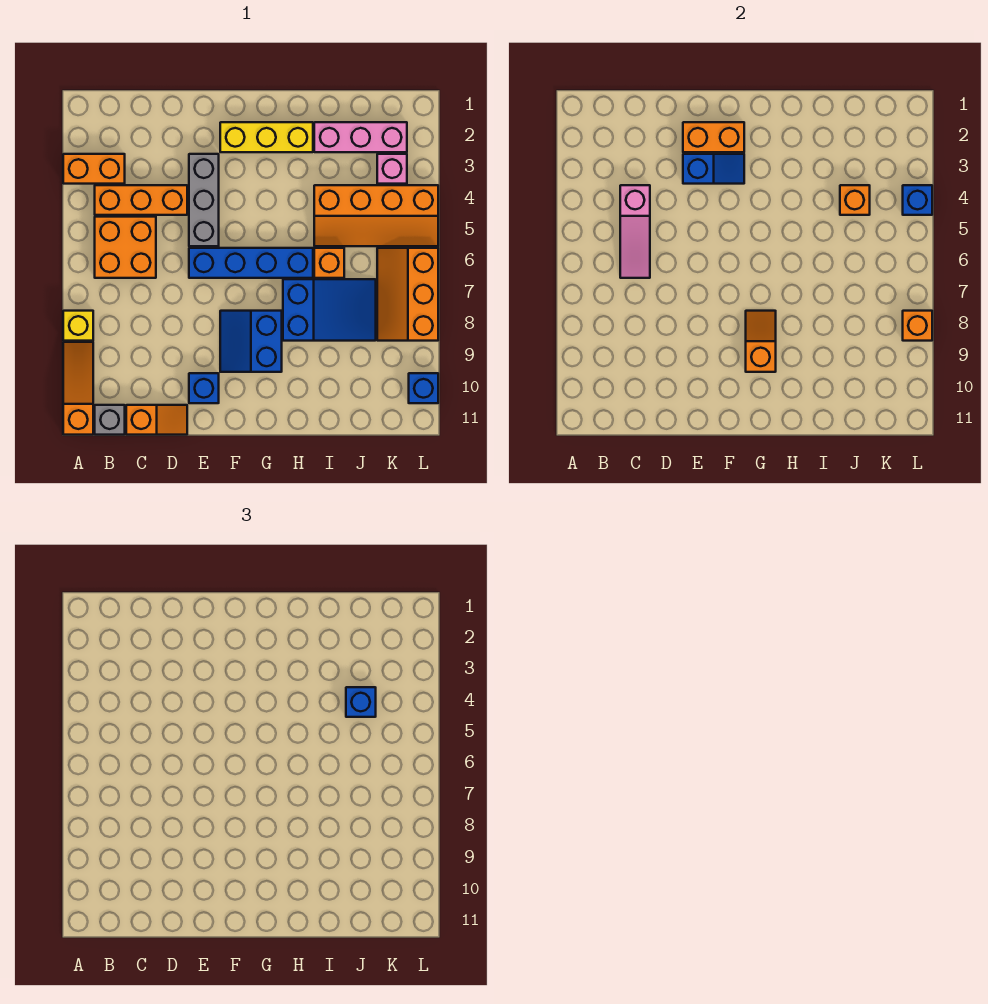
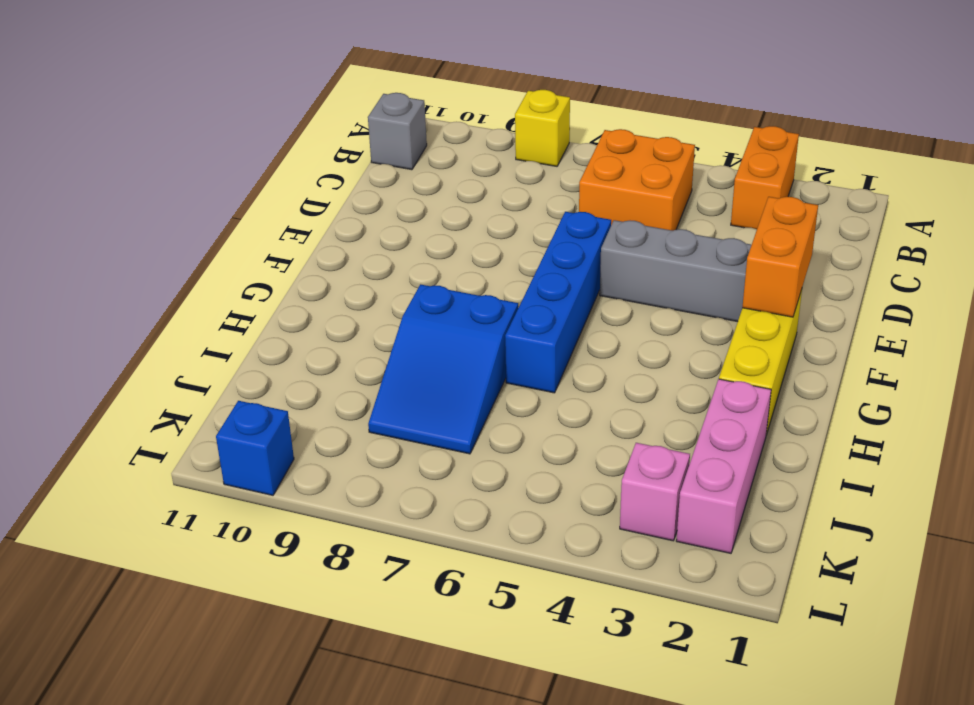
none -> orange 1x3 slope [63,342,93,435]
none -> orange 1x3 brick [95,185,187,215]
none -> orange 1x2 slope [126,405,187,435]

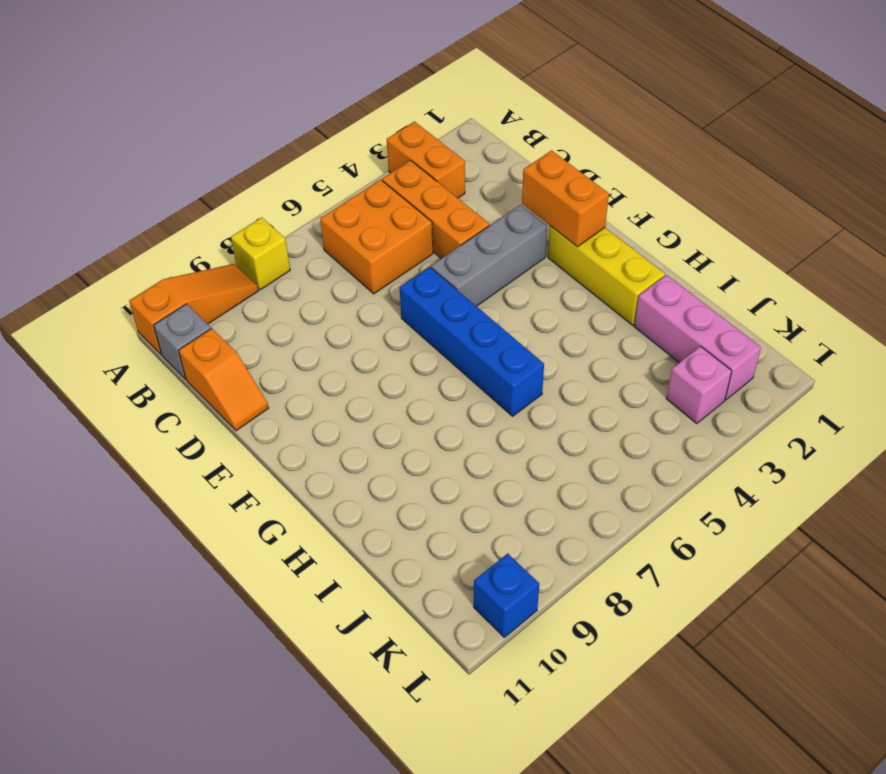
none -> blue 1x1 brick [189,373,219,403]
none -> blue 2x2 slope [220,311,282,372]
none -> blue 2x3 slope [283,279,376,341]

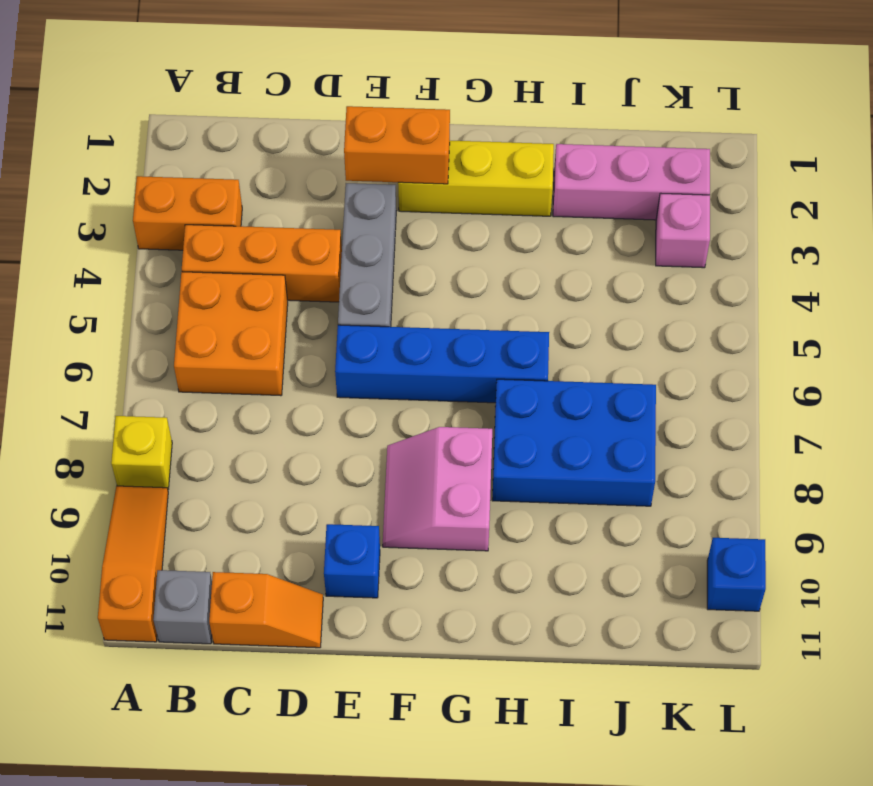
pink 2x2 slope [383,427,492,551] -> blue 2x2 slope [220,311,282,372]
blue 2x3 brick [492,379,656,506] -> blue 2x3 slope [283,279,376,341]
none -> orange 2x4 slope [314,185,438,246]
none -> orange 1x1 brick [314,248,344,278]
none -> orange 2x3 slope [377,248,438,341]

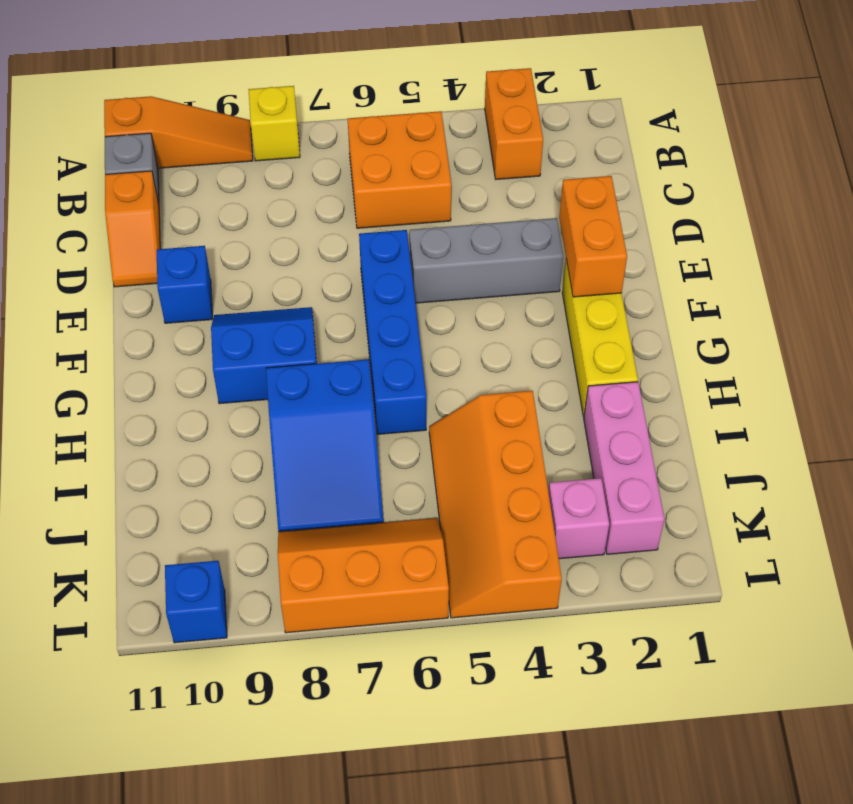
none -> orange 1x3 brick [95,185,187,215]
none -> orange 1x1 brick [314,248,344,278]
none -> pink 1x3 slope [620,185,650,278]

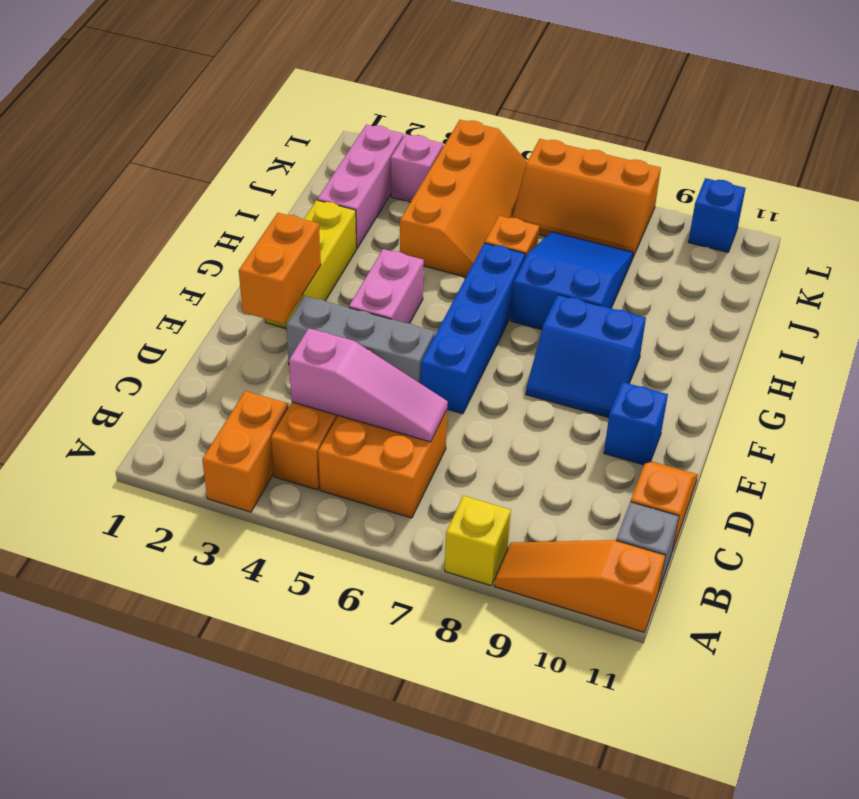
pink 1x2 brick [349,249,424,323] -> none
none -> blue 1x2 slope [683,154,744,184]
none -> orange 1x2 slope [746,311,776,372]
none -> orange 1x1 brick [840,185,870,215]

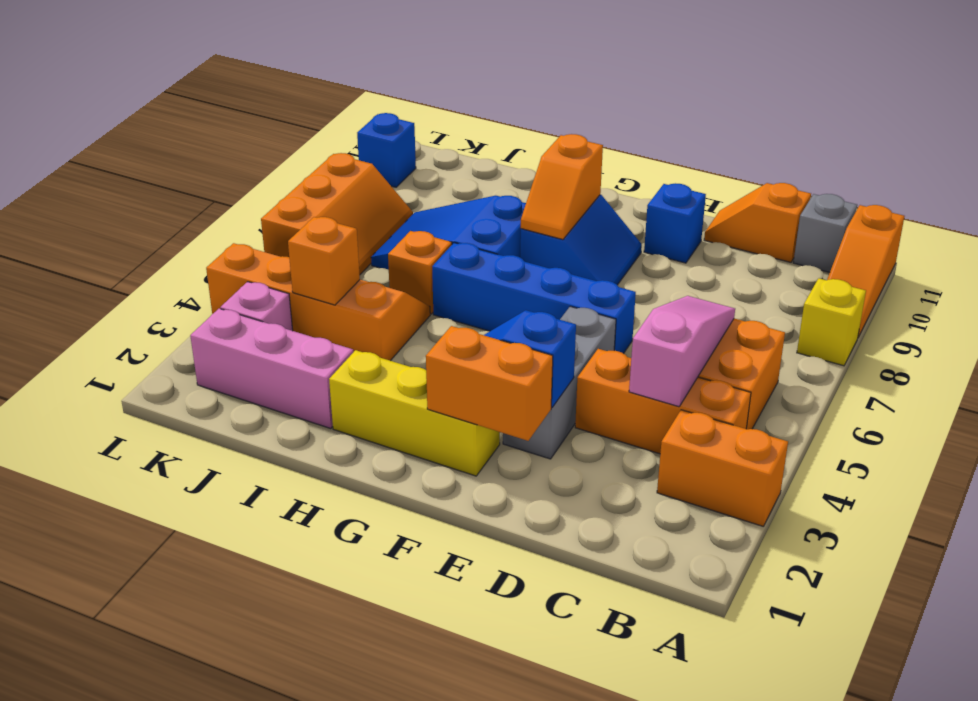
none -> blue 1x1 brick [903,185,932,215]
none -> orange 1x1 brick [903,311,932,341]
none -> blue 1x1 brick [346,687,376,717]

